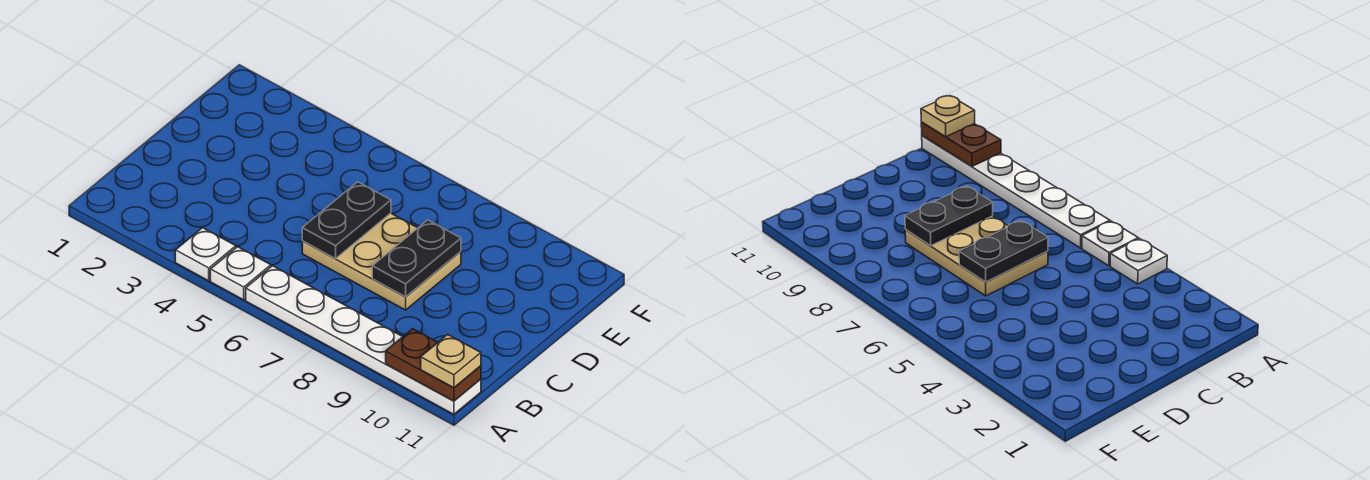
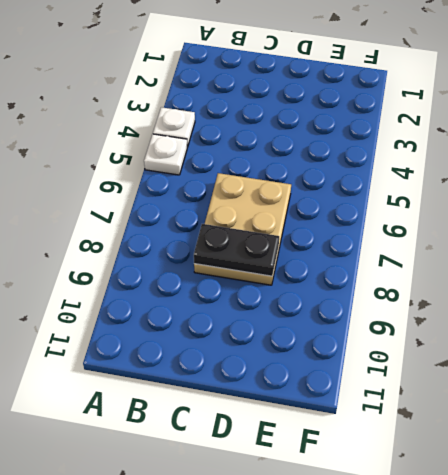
none -> white 1x6 plate [246,266,481,414]
none -> brown 1x2 plate [386,329,481,401]

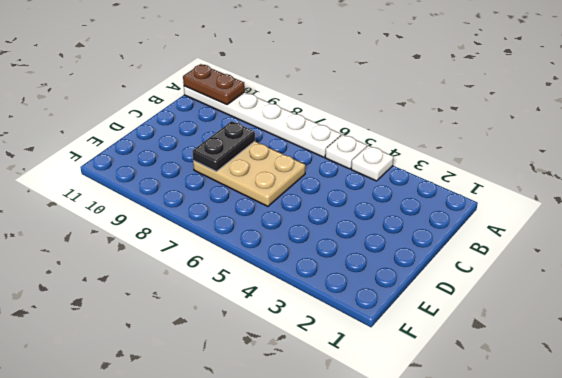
none -> black 1x2 plate [302,182,391,259]
none -> tan 1x1 plate [421,334,481,388]

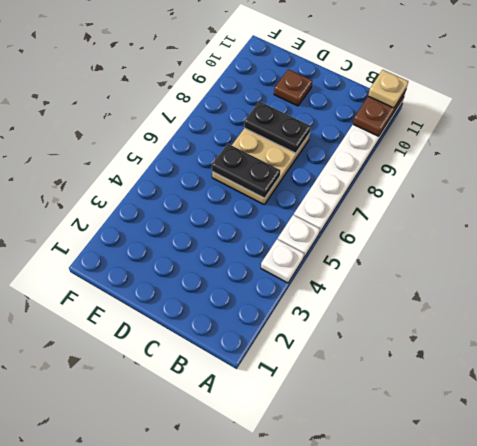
brown 1x1 plate [274,69,312,106] -> none

